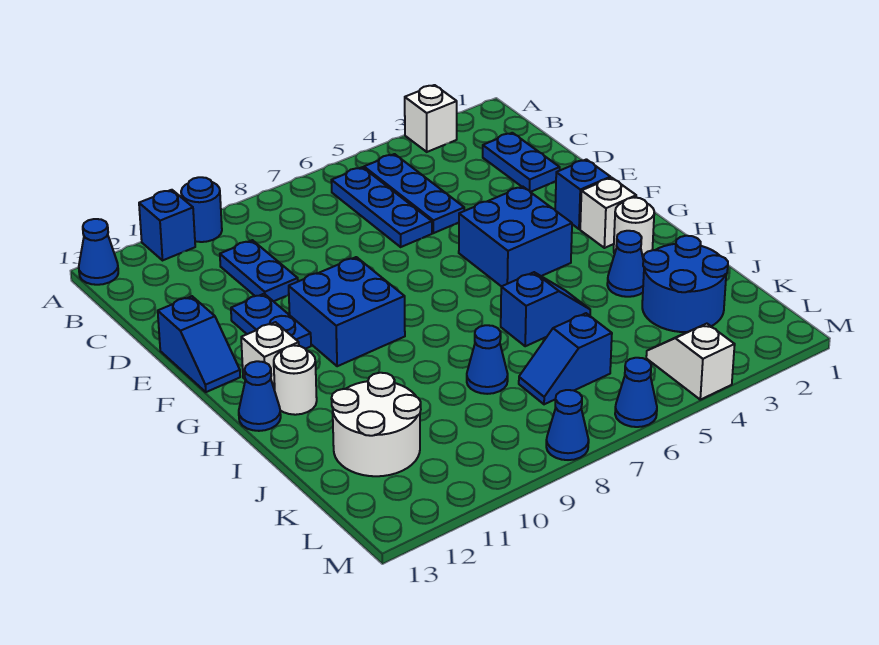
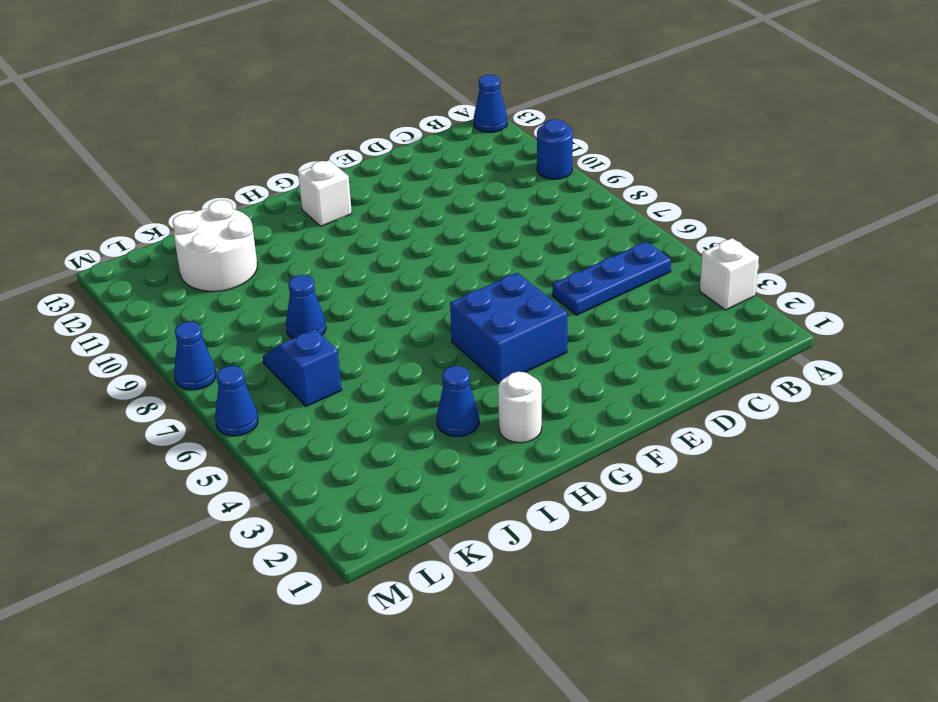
none -> blue 1x1 brick [139,190,195,260]
none -> blue 1x3 plate [331,167,432,247]
none -> blue 1x2 plate [483,133,560,192]

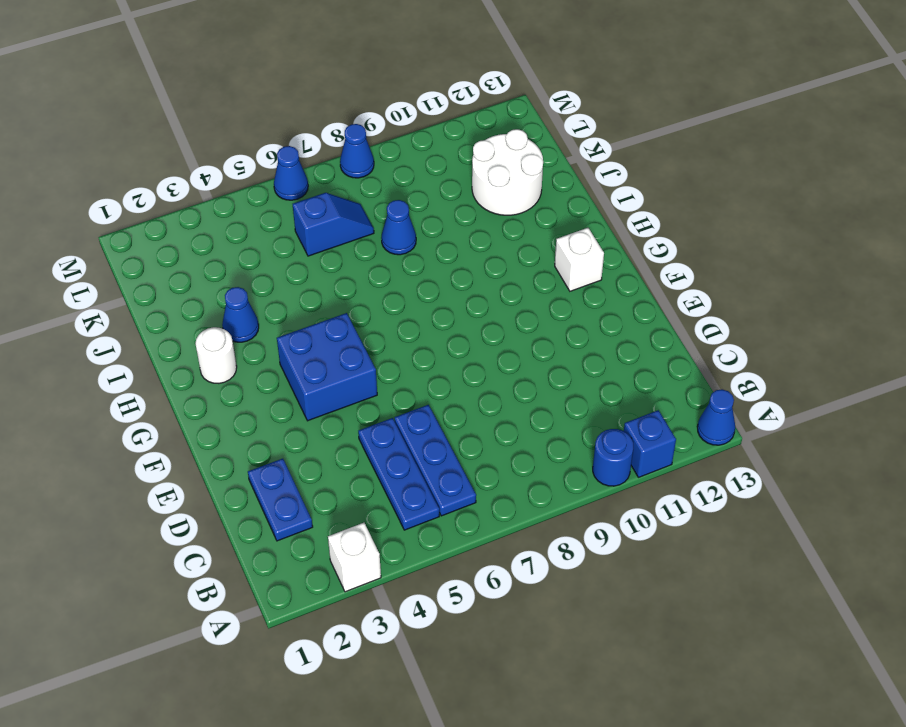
none -> blue 1x2 plate [220,240,298,301]
none -> blue 1x2 plate [231,294,311,349]
none -> blue 1x2 slope [158,296,240,392]

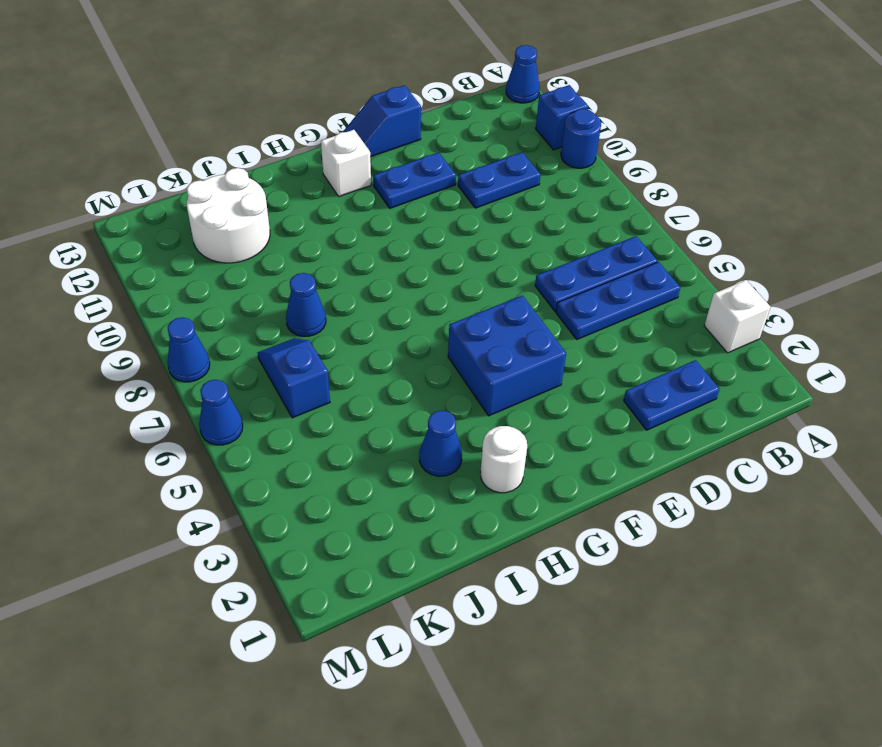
none -> blue 1x1 brick [555,159,611,229]
none -> blue 2x2 brick [289,257,405,366]
none -> white 1x1 brick [580,178,636,248]

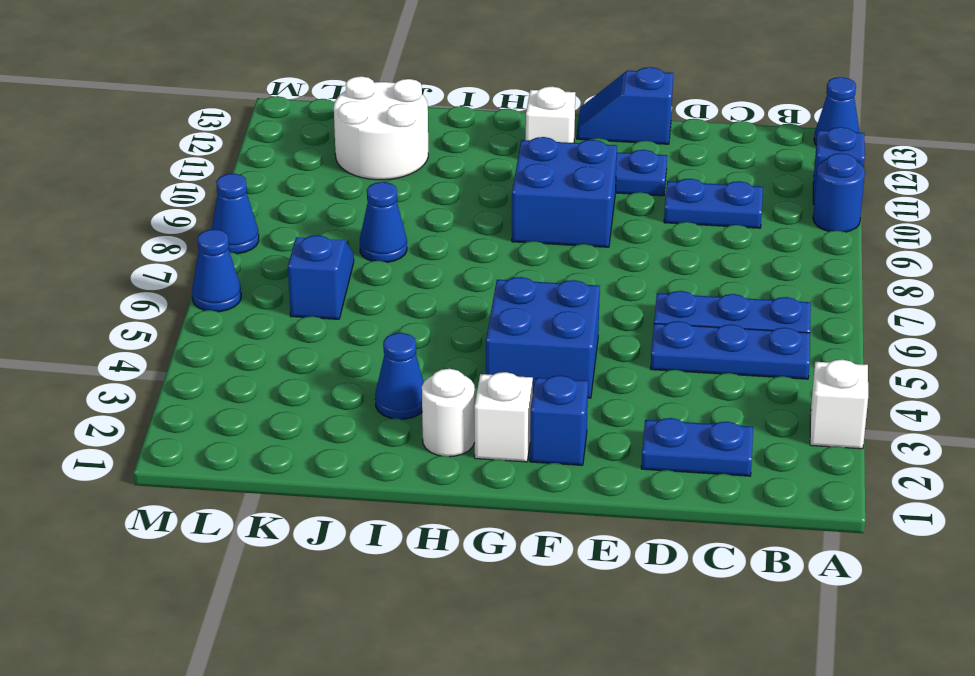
none -> white 1x1 round brick [274,345,317,415]
none -> blue 1x1 cone [239,361,281,431]
none -> blue 1x2 slope [501,272,590,346]

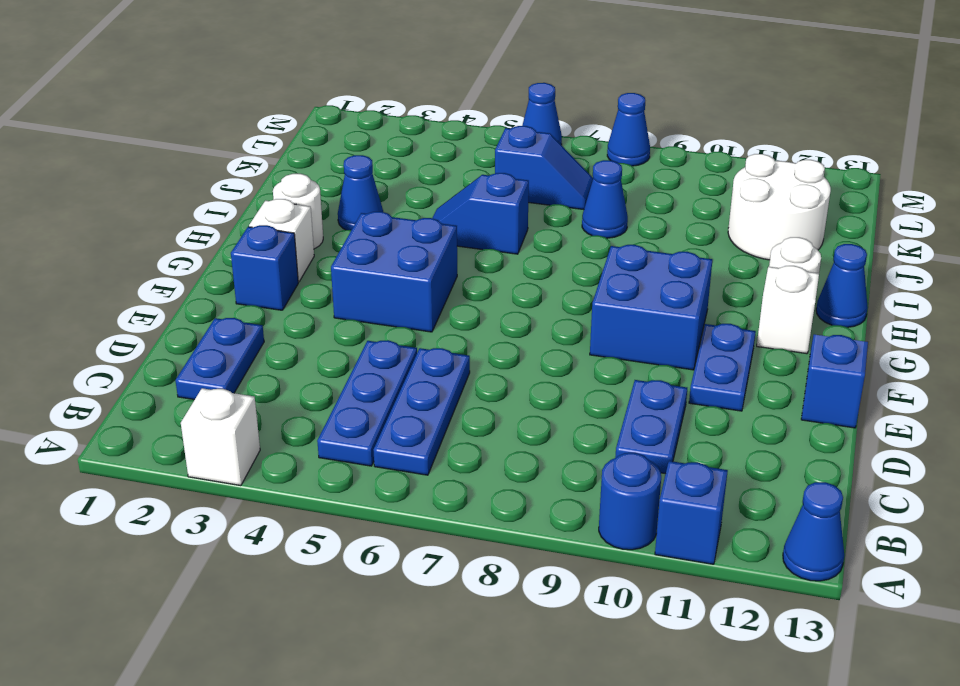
none -> blue 2x2 round brick [642,236,728,332]
none -> white 1x2 slope [646,324,735,400]

